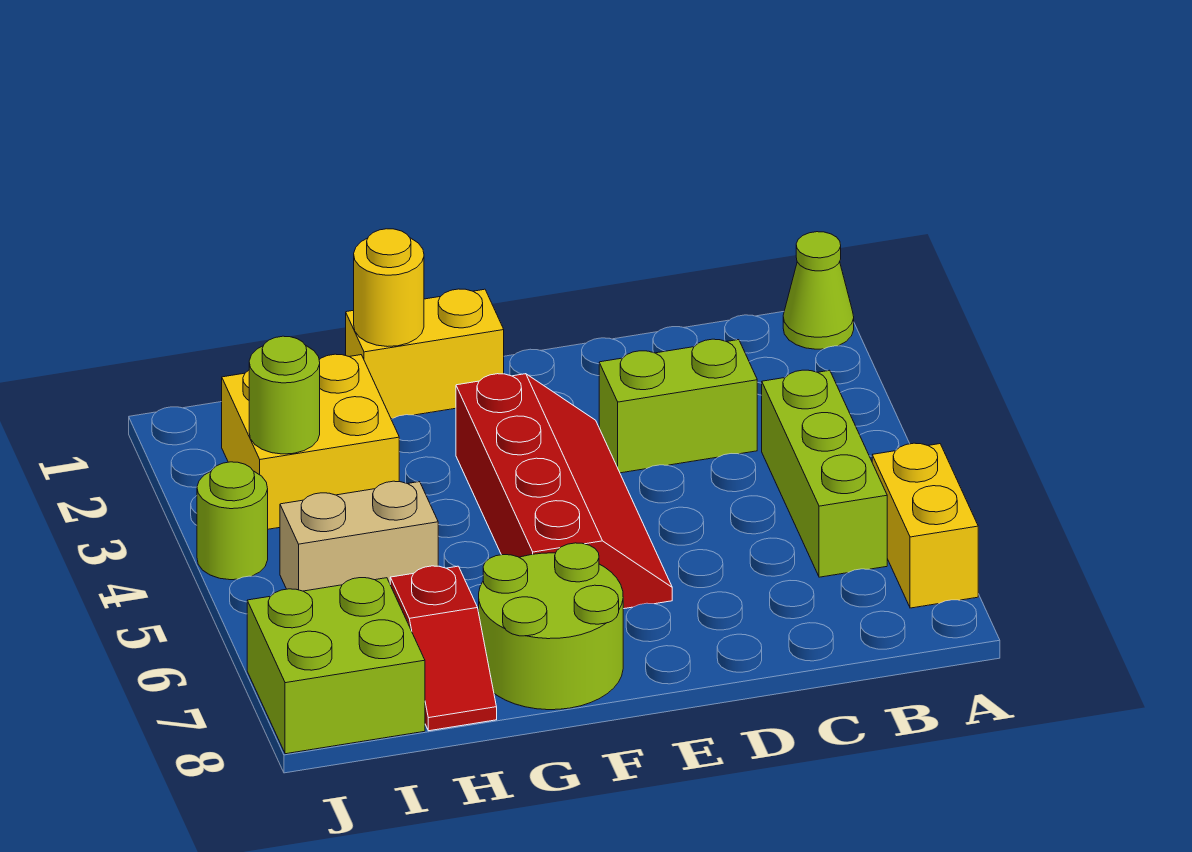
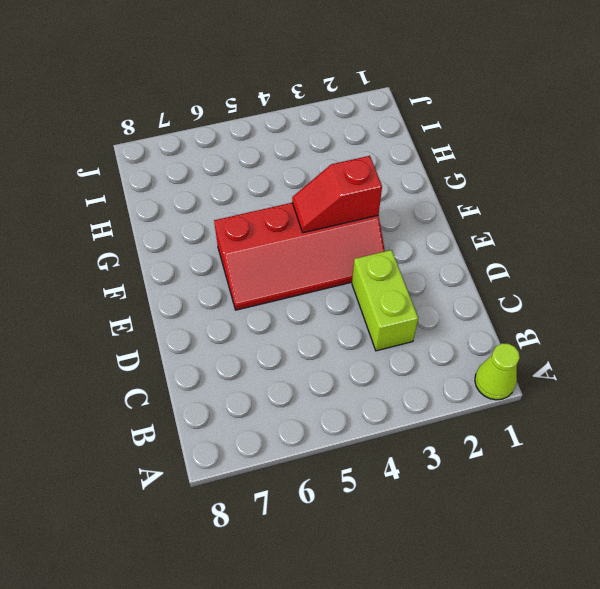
red 1x2 slope [292,156,382,233] -> red 1x2 slope moved to [390,566,497,731]
none -> yellow 1x2 brick [872,443,978,608]
none -> lime 1x3 brick [762,370,887,577]
none -> yellow 1x2 brick [346,289,504,419]

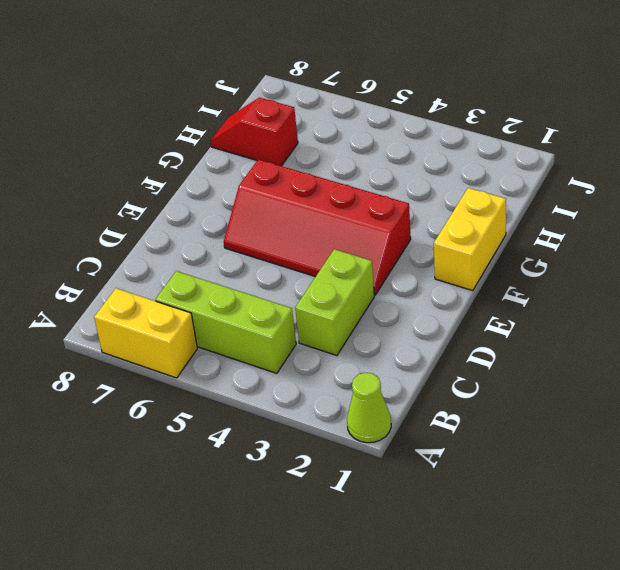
none -> lime 2x2 round brick [479,543,623,710]
none -> yellow 2x2 brick [222,354,399,529]
none -> tan 1x2 brick [280,481,438,591]

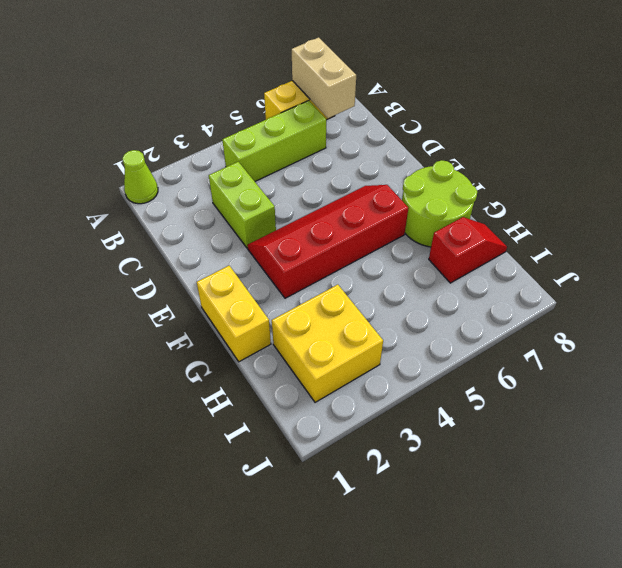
tan 1x2 brick [292,37,356,118] -> tan 1x2 brick moved to [280,481,438,591]
none -> lime 2x2 brick [247,578,425,754]
none -> lime 1x1 round brick [197,462,268,580]
none -> yellow 1x1 round brick [354,229,424,347]

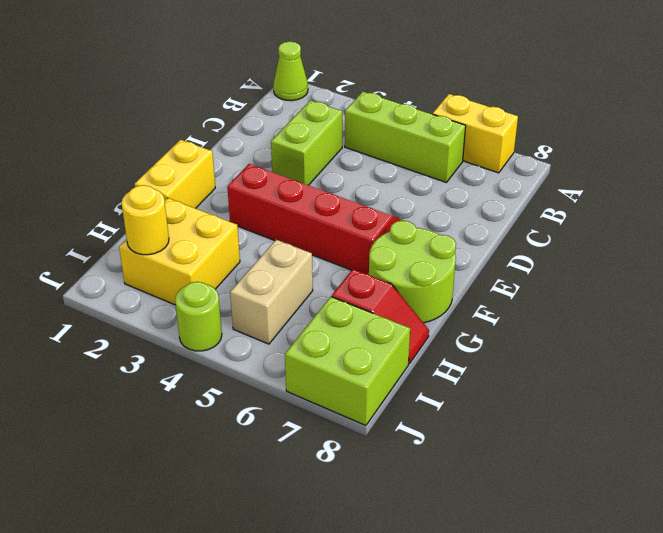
yellow 1x1 round brick [121,185,169,255] -> yellow 1x1 round brick moved to [354,229,424,347]
none -> lime 1x1 round brick [249,336,320,454]

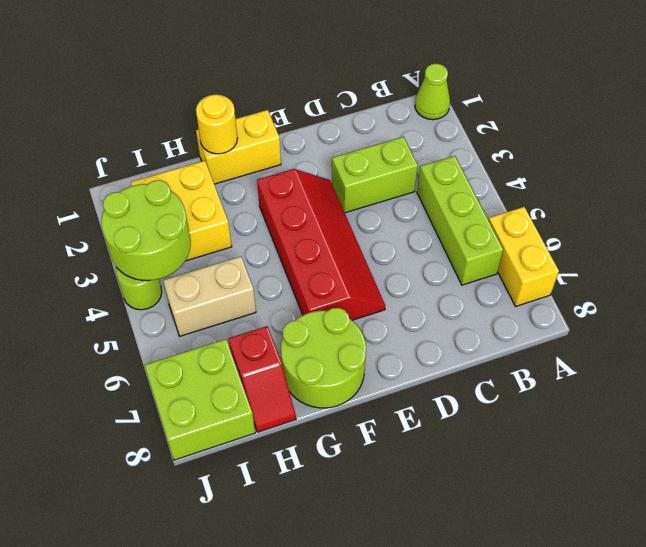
lime 2x2 round brick [101,180,191,281] -> lime 1x1 round brick [249,336,320,454]

